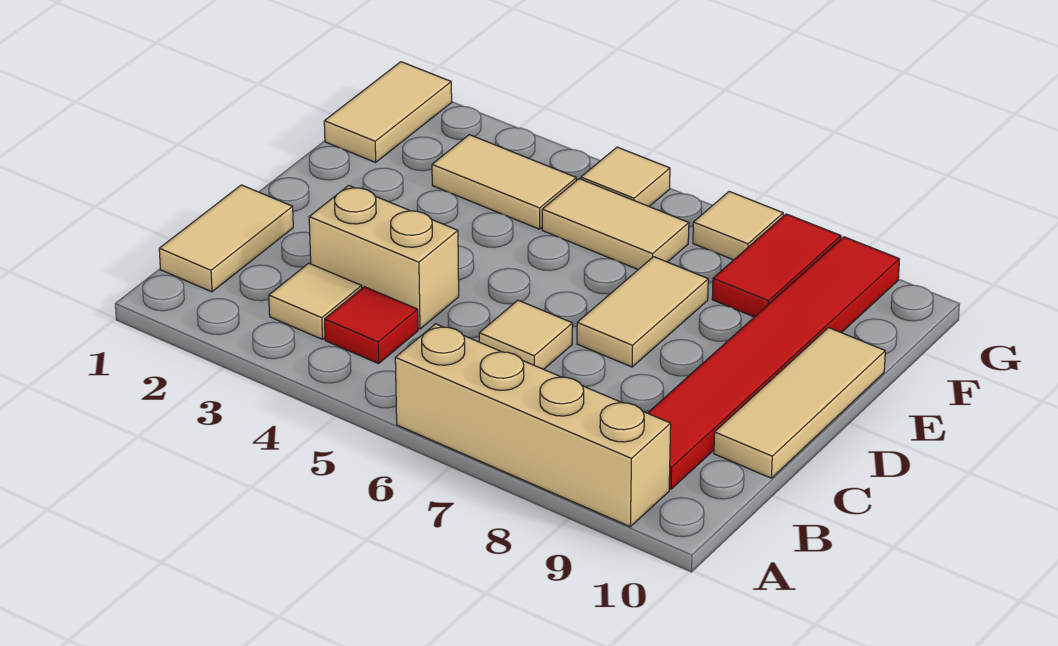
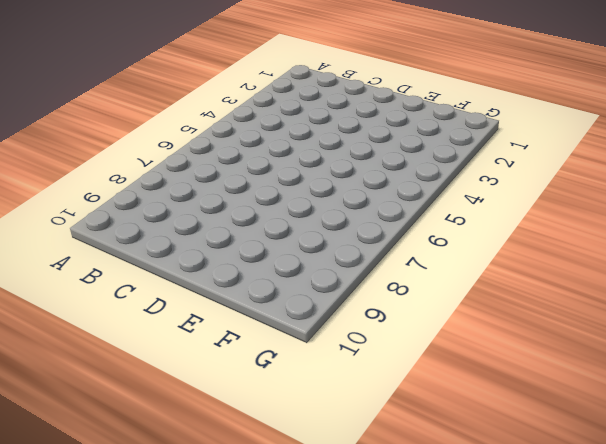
none -> tan 1x4 brick [395,324,671,527]
none -> tan 1x2 tile [159,185,293,292]
none -> tan 1x1 tile [269,263,362,339]

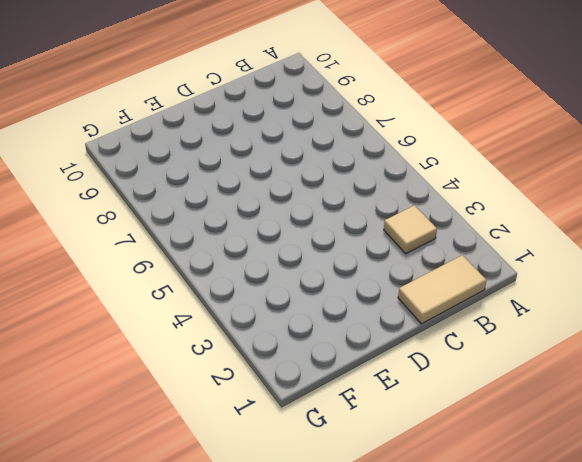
none -> tan 1x4 brick [395,324,671,527]
none -> red 1x1 tile [325,287,418,363]
none -> red 1x6 tile [648,237,899,489]

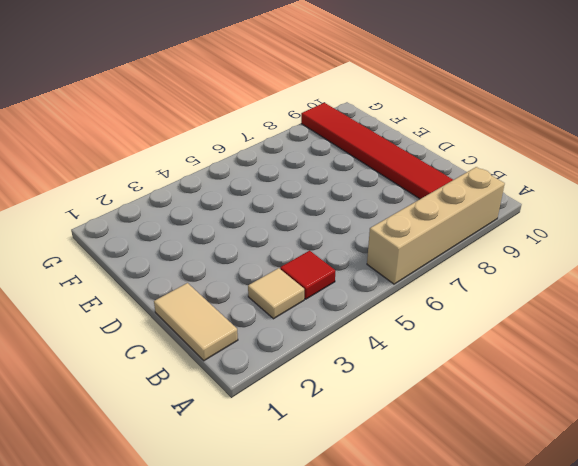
none -> tan 1x2 brick [309,186,459,329]
none -> tan 1x1 tile [479,300,573,369]
none -> tan 1x3 tile [714,328,885,478]

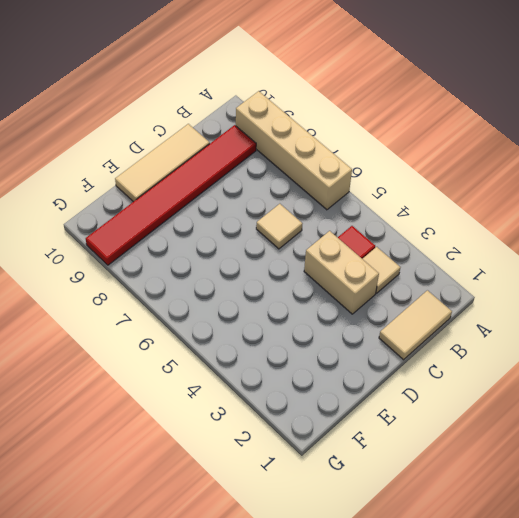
none -> tan 1x2 tile [577,257,708,367]
none -> tan 1x2 tile [324,62,452,162]
none -> tan 1x2 tile [432,135,576,229]

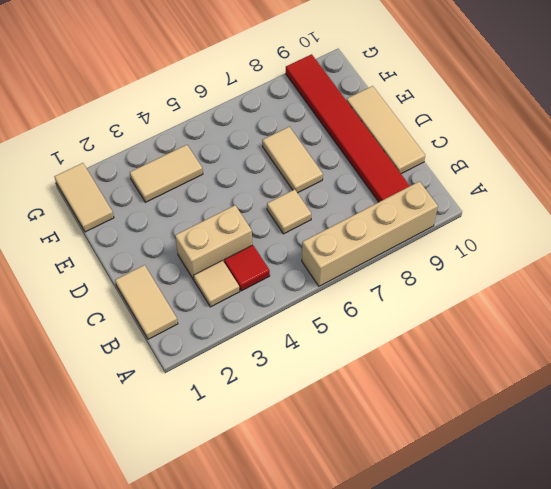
none -> tan 1x2 tile [542,179,689,269]
none -> red 1x2 tile [712,214,841,317]
none -> tan 1x1 tile [581,147,670,206]

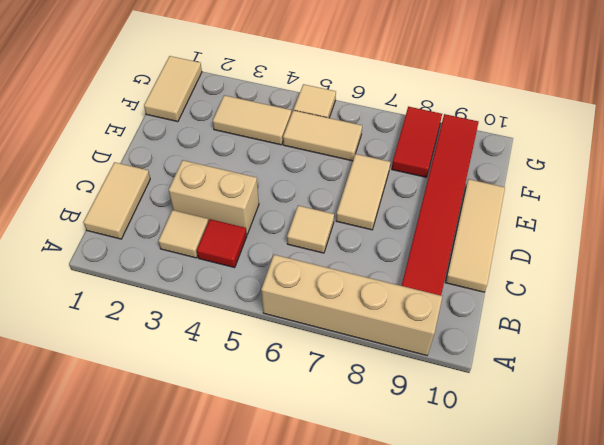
none -> tan 1x1 tile [693,192,783,260]

